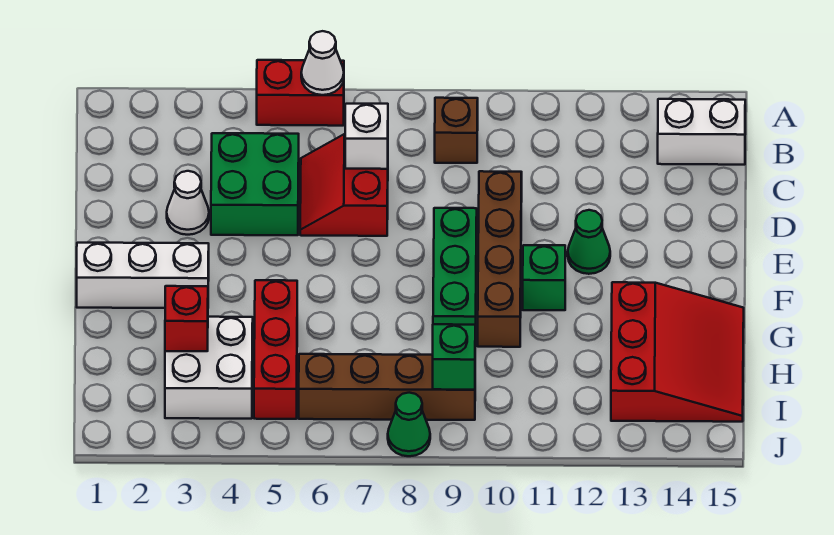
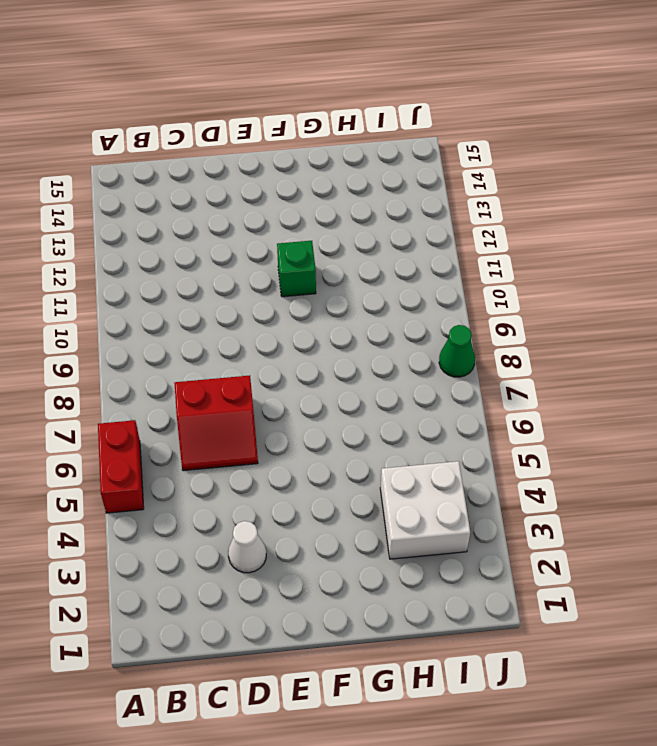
none -> brown 1x1 brick [435,98,478,163]
none -> white 1x2 brick [658,99,745,165]
none -> green 2x2 brick [211,133,299,235]

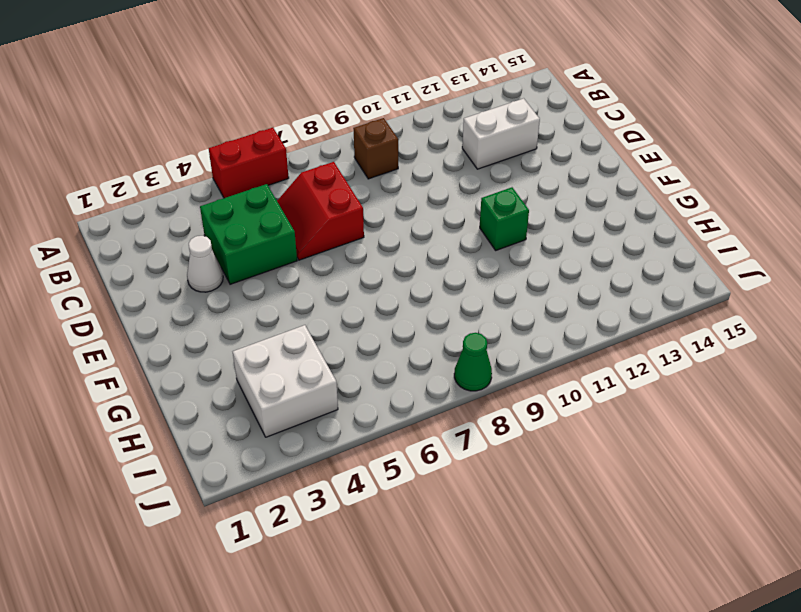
white 1x2 brick [462,98,540,169] -> white 1x2 brick moved to [658,99,745,165]
none -> brown 1x4 brick [478,171,522,347]
none -> green 1x3 brick [433,208,477,346]
none -> green 1x1 cone [568,210,610,274]

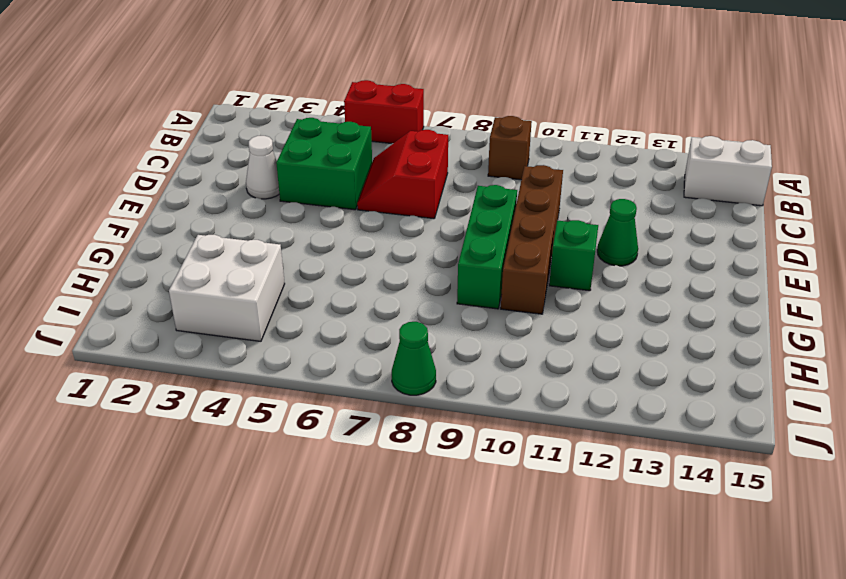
none -> white 1x3 brick [77,243,209,308]
none -> red 1x3 brick [254,280,297,419]
none -> red 3x3 slope [611,282,744,422]

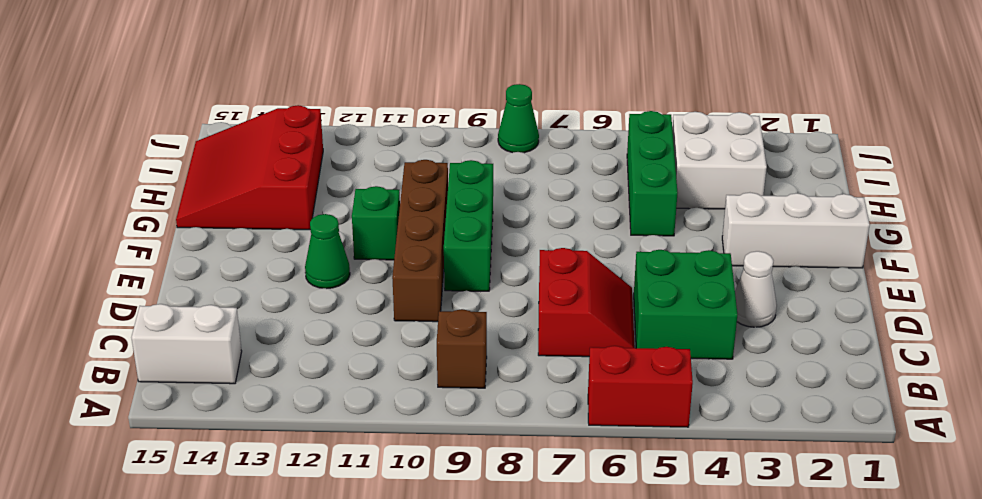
green 1x3 brick [627,111,678,236] -> red 1x3 brick [254,280,297,419]
none -> brown 1x4 brick [299,354,475,420]
none -> white 1x1 cone [301,31,344,95]
none -> white 1x1 brick [345,104,388,169]

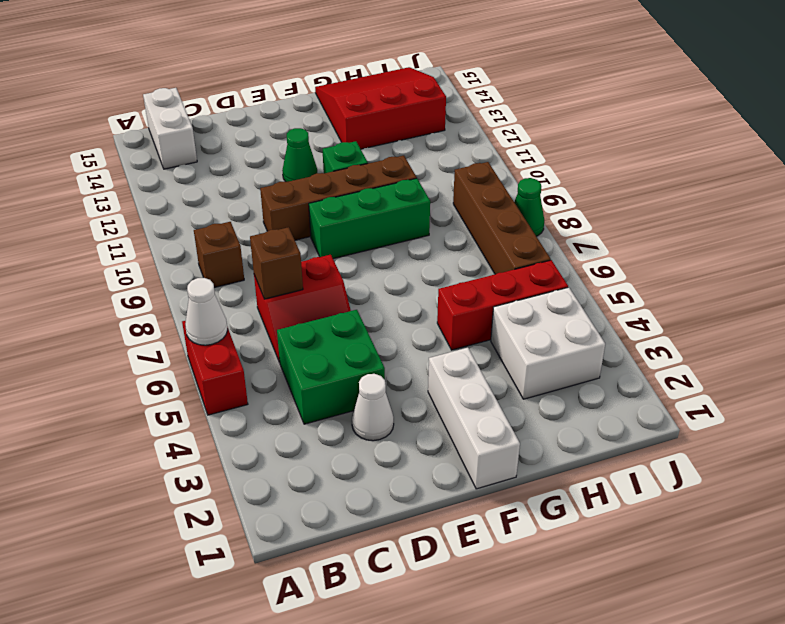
brown 1x1 brick [250,227,303,299] -> white 1x1 brick [345,104,388,169]
none -> red 1x1 brick [165,286,208,351]
none -> green 1x1 brick [433,324,475,390]

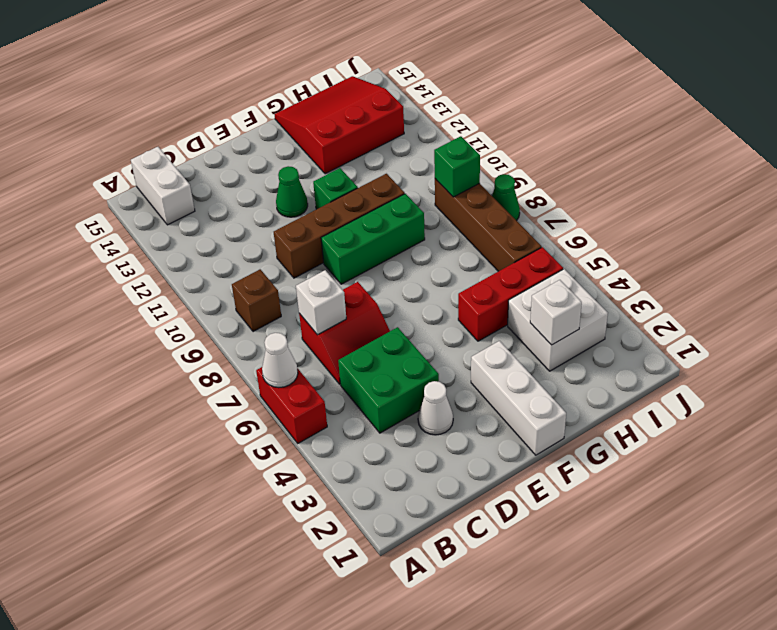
white 1x1 brick [530,280,582,345] -> red 1x1 brick [165,286,208,351]

